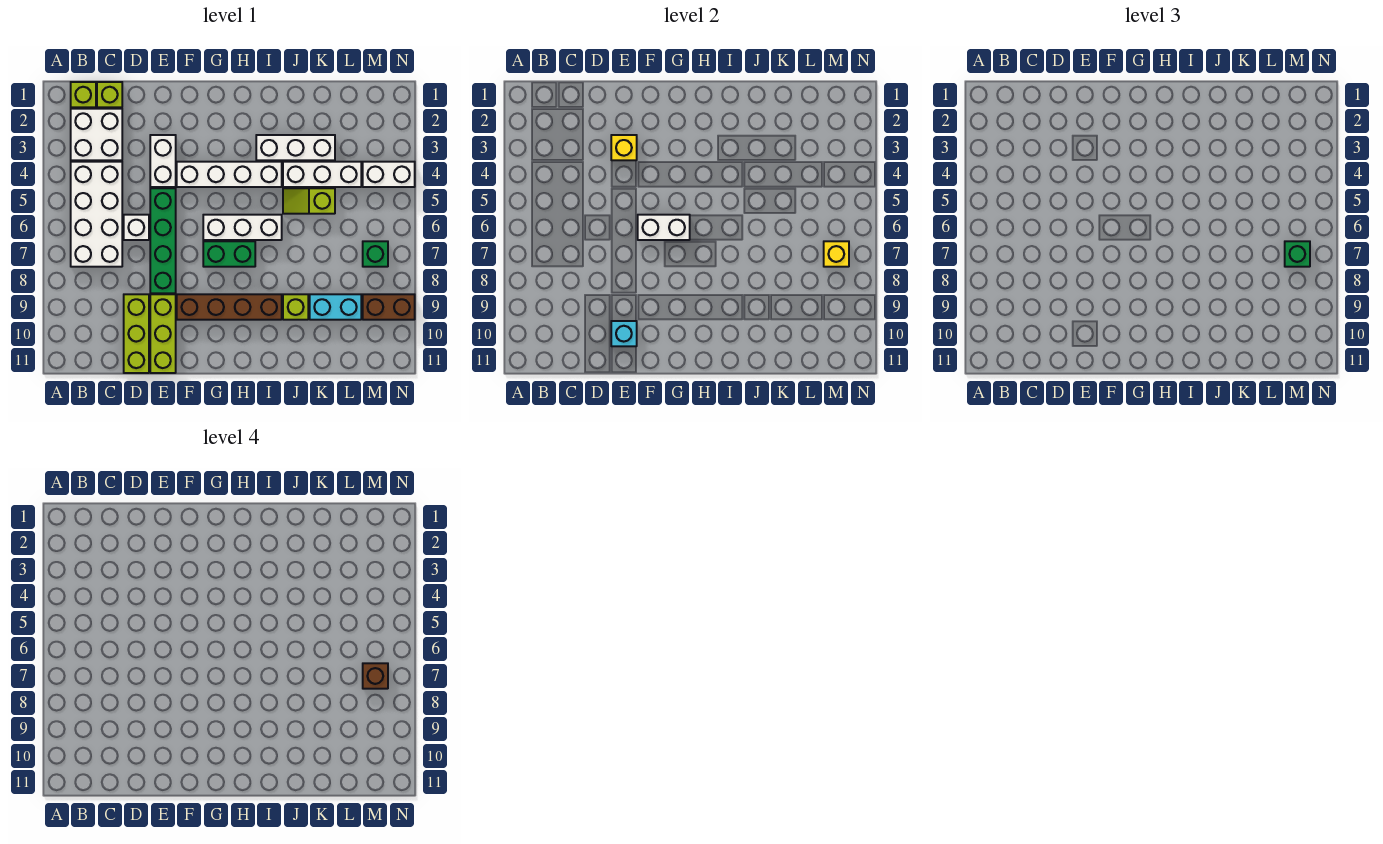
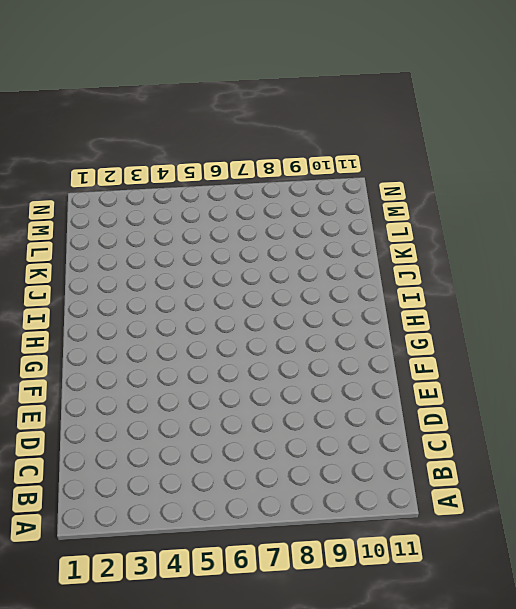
none -> lime 1x1 brick [71,82,96,107]
none -> white 2x2 brick [71,109,122,160]
none -> white 2x4 brick [71,162,122,267]

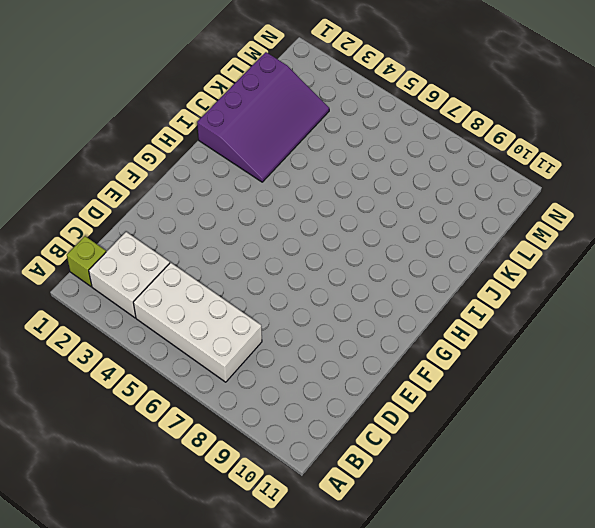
purple 3x4 slope [197,52,329,182] -> white 1x3 brick [256,135,335,160]
none -> lime 1x1 brick [97,82,122,107]
none -> white 1x1 brick [124,215,149,240]
none -> lime 1x3 brick [124,294,149,373]

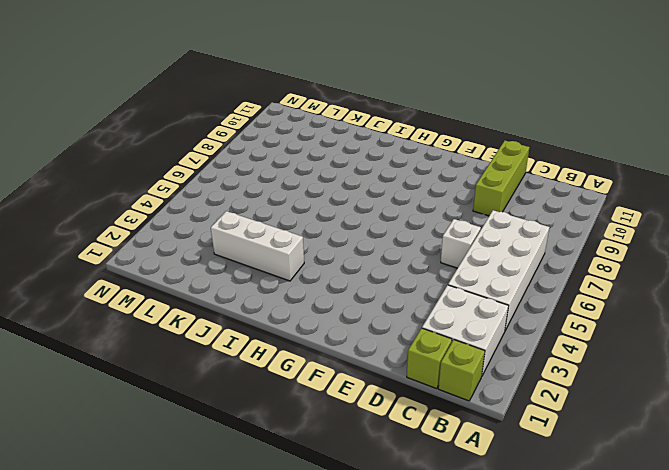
none -> white 1x2 brick [150,135,176,187]
none -> green 1x4 brick [150,188,176,293]
none -> lime 1x3 brick [150,294,176,373]

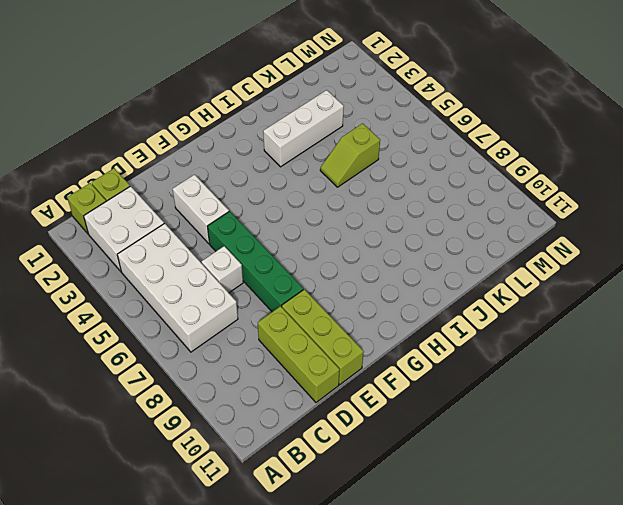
none -> white 1x4 brick [177,162,282,187]
none -> brown 1x4 brick [177,294,282,320]
none -> white 1x3 brick [203,215,282,240]

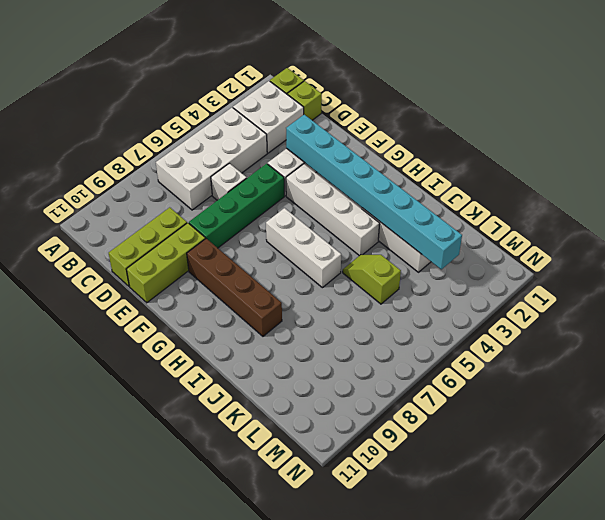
cyan 1x8 brick [286,115,462,269] -> yellow 1x1 brick [611,135,637,160]
none -> green 1x2 brick [203,241,255,267]
none -> white 1x3 brick [283,162,361,187]
none -> lime 1x1 brick [283,294,308,320]

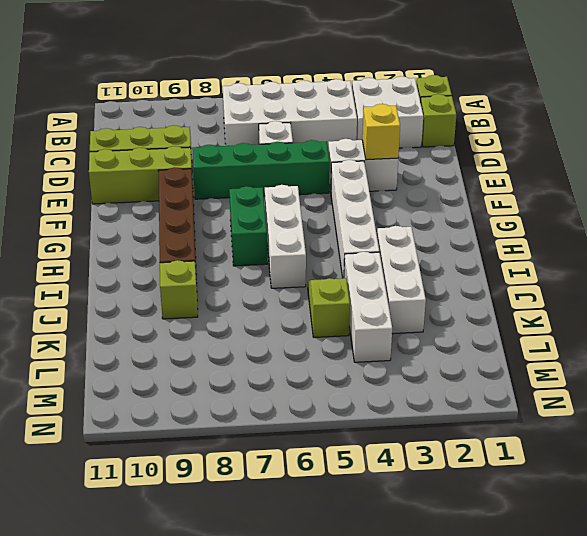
none -> cyan 1x2 brick [310,294,361,320]
none -> white 1x2 brick [363,162,415,187]
none -> green 1x1 brick [363,241,388,267]

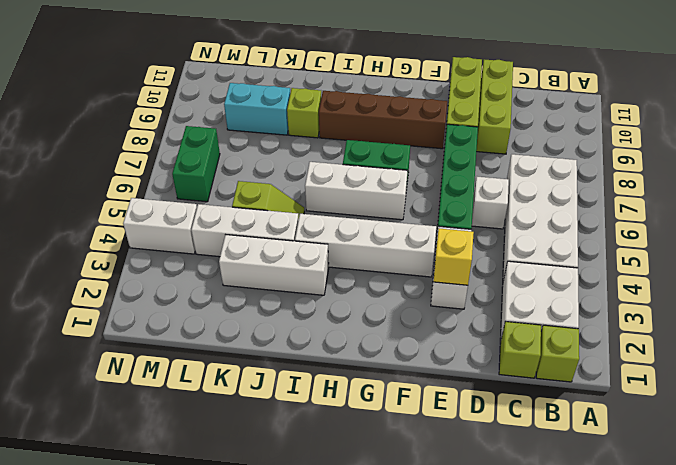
green 1x2 brick [172,126,220,202] -> green 1x1 brick [363,241,388,267]
none -> brown 1x2 brick [363,294,415,320]
none -> cyan 1x1 brick [611,321,637,346]
none -> white 1x2 brick [638,215,690,240]

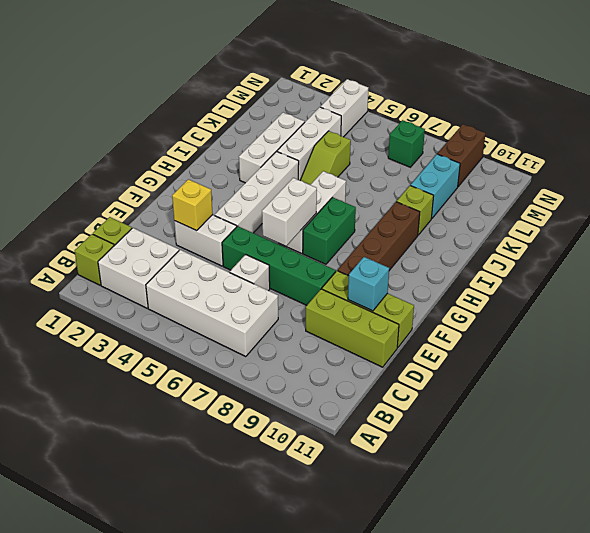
none -> yellow 1x1 brick [824,241,849,267]
none -> green 1x1 brick [1285,241,1310,267]
none -> brown 1x1 brick [363,663,388,689]

